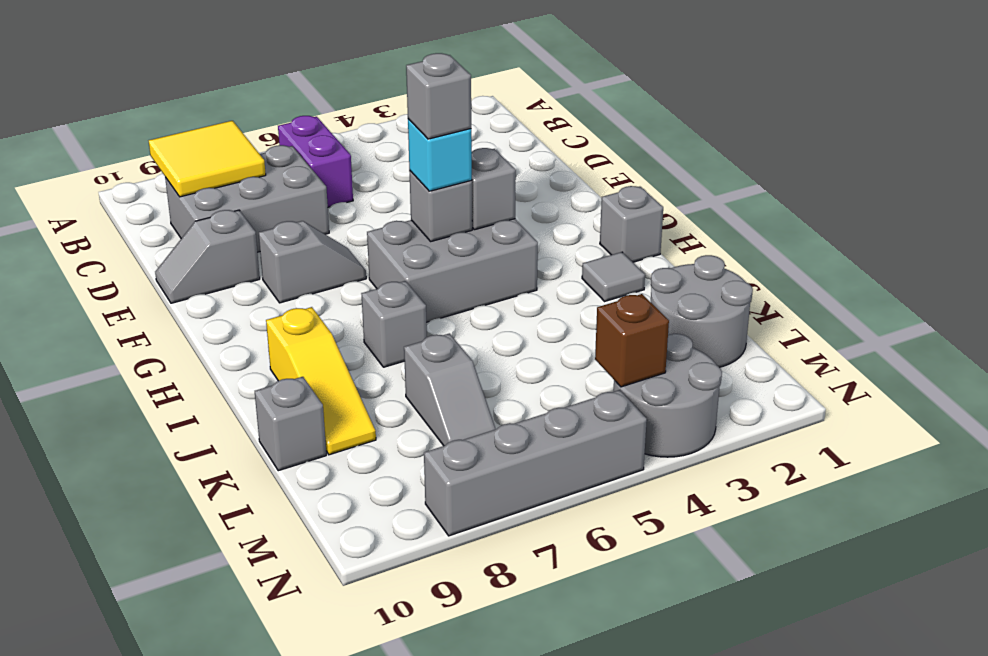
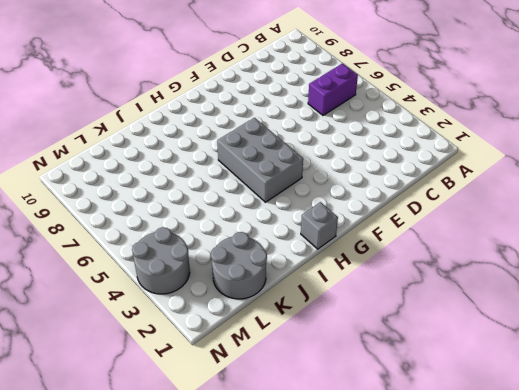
none -> grey 2x3 brick [165,145,329,252]
none -> grey 1x2 slope [155,210,260,303]
none -> grey 1x2 slope [259,221,366,303]

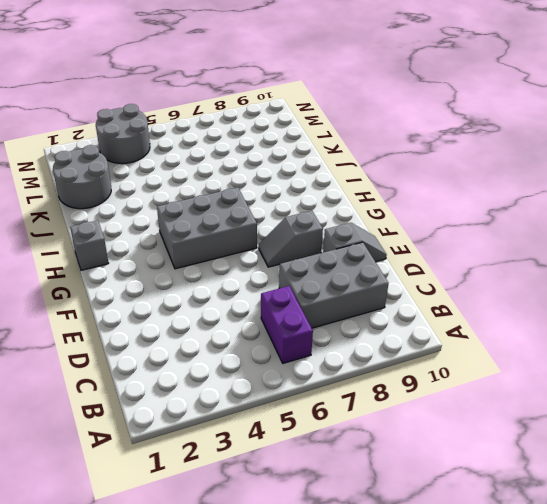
none -> grey 1x1 tile [582,252,645,301]
none -> grey 1x1 brick [361,281,427,367]
none -> yellow 1x3 slope [266,307,376,455]

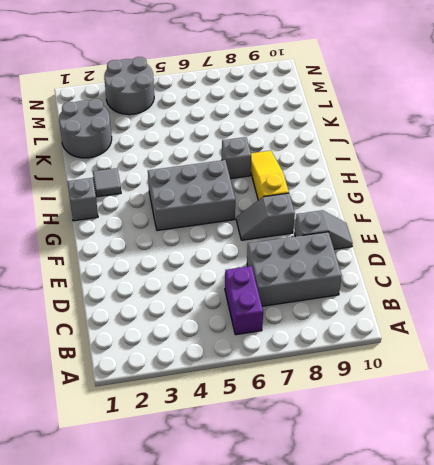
yellow 1x3 slope [251,151,289,200] -> yellow 1x3 slope moved to [266,307,376,455]
none -> grey 1x2 slope [404,333,496,446]
none -> grey 1x1 brick [255,377,326,471]
none -> grey 1x4 brick [424,390,647,536]

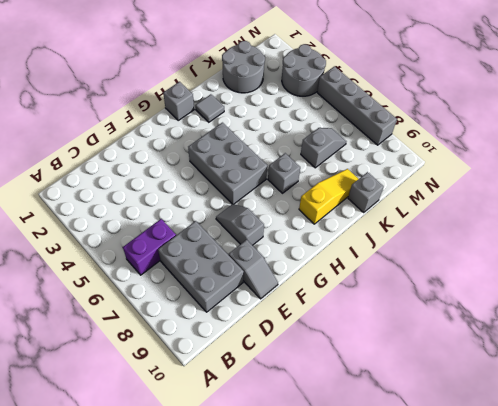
none -> yellow 2x2 tile [149,121,266,197]
none -> grey 1x1 brick [472,148,516,230]
none -> grey 1x1 brick [409,171,472,241]

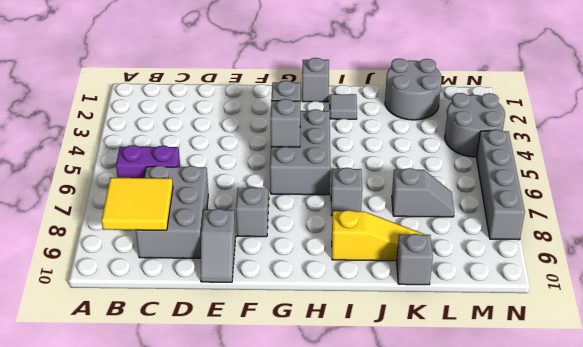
none -> brown 1x1 brick [595,294,669,387]
none -> cyan 1x1 brick [408,119,472,191]
none -> grey 1x1 brick [406,53,471,139]

